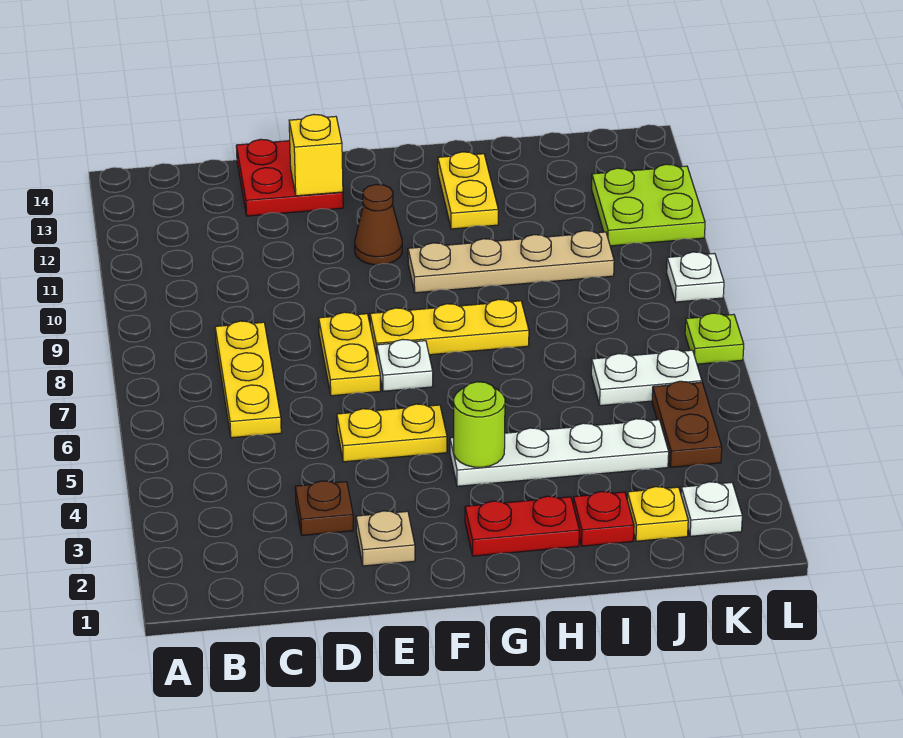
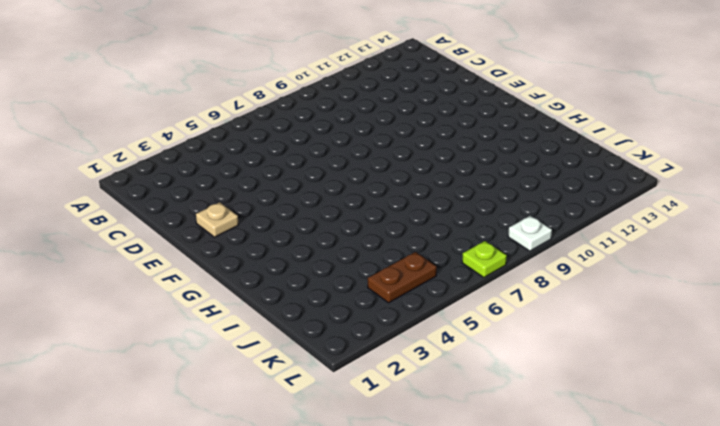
none -> yellow 1x3 plate [215,321,281,438]
none -> brown 1x1 plate [295,481,353,535]
none -> red 2x2 plate [236,139,343,216]

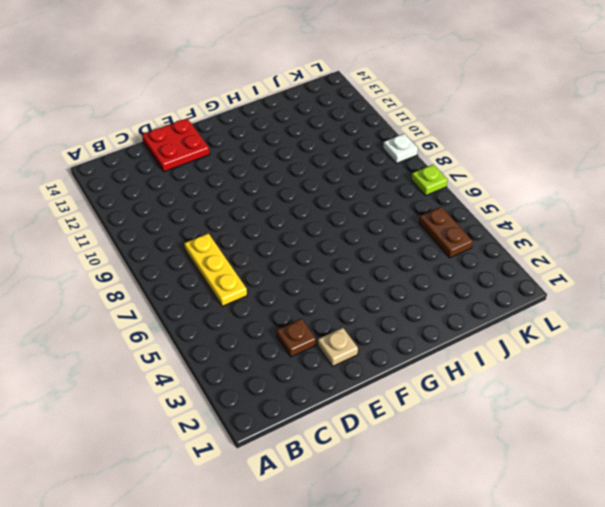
none -> yellow 1x2 plate [337,404,447,462]
none -> yellow 1x2 plate [319,312,381,396]
none -> white 1x1 plate [377,339,433,391]

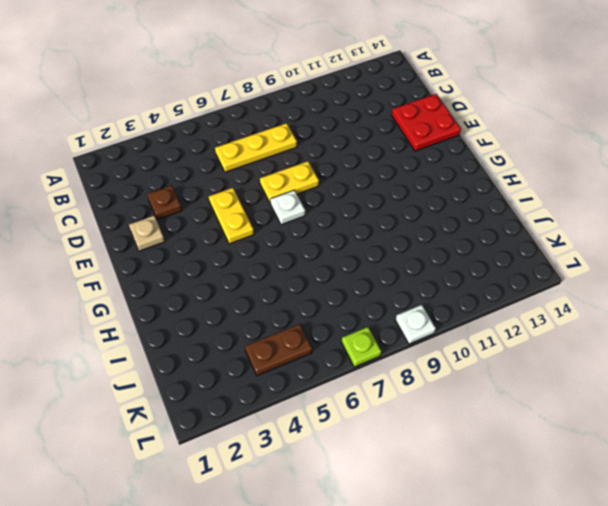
none -> yellow 1x3 plate [370,299,529,356]
none -> brown 1x1 cone [355,184,402,265]
none -> red 1x2 plate [465,496,579,556]

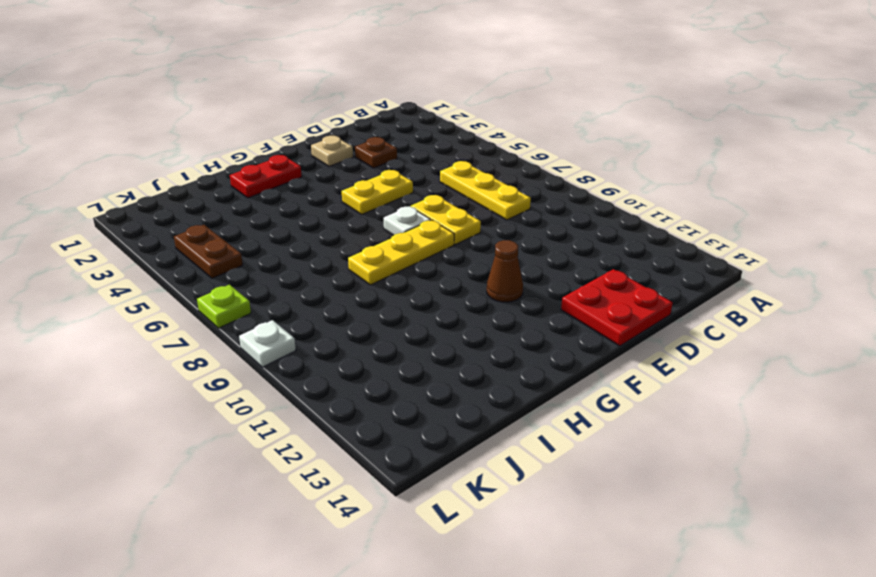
none -> white 1x4 plate [450,419,669,486]
none -> tan 1x4 plate [408,230,614,293]
none -> yellow 1x2 plate [438,152,498,229]

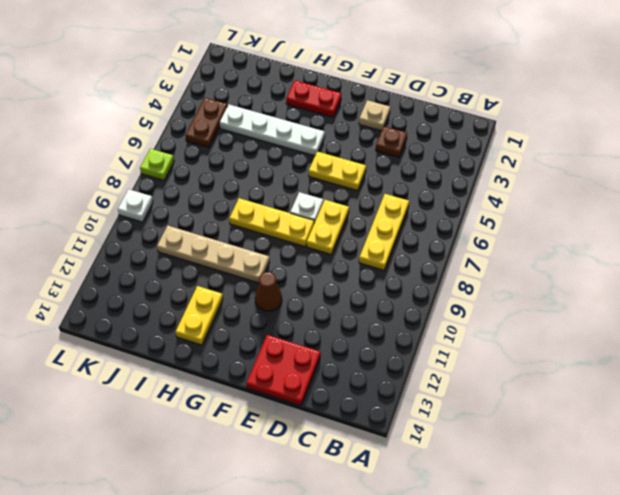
none -> red 1x1 plate [573,491,634,546]
none -> yellow 1x1 plate [627,487,688,541]
none -> white 1x2 plate [591,349,702,406]

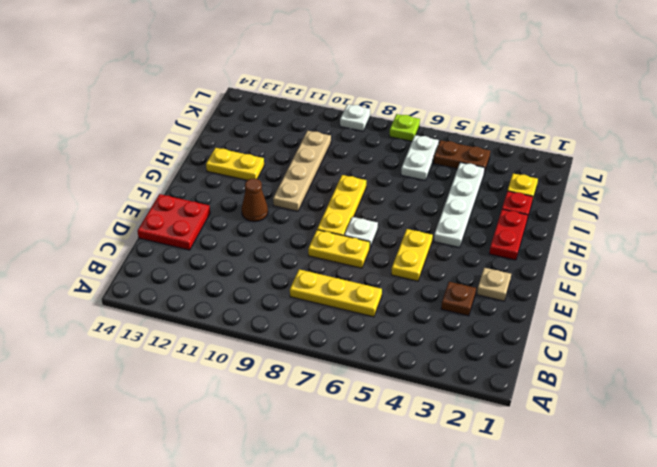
none -> white 1x1 plate [681,482,742,536]
none -> lime 2x2 plate [592,164,705,246]
none -> yellow 1x1 brick [289,114,343,196]

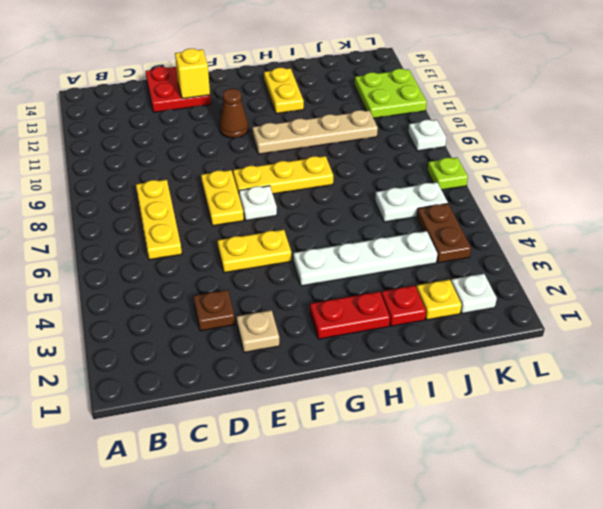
none -> lime 1x1 round brick [454,382,505,467]

